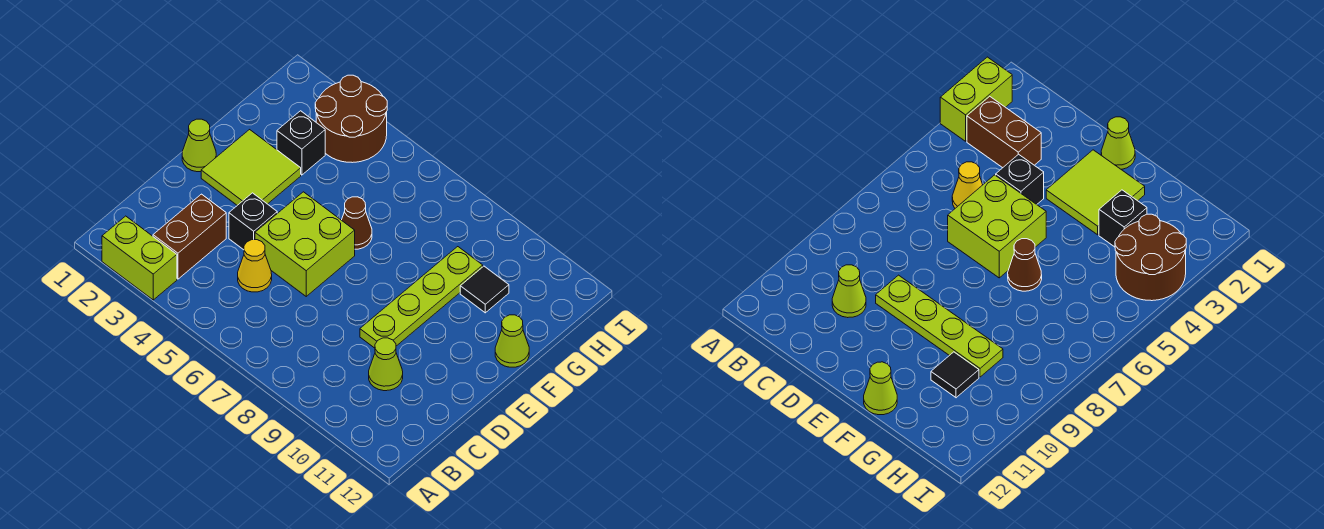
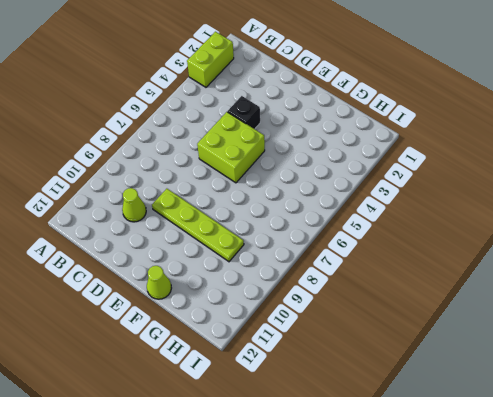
none -> brown 1x2 brick [153,194,226,279]
none -> yellow 1x1 cone [238,240,272,292]
none -> lime 1x1 cone [182,119,216,172]

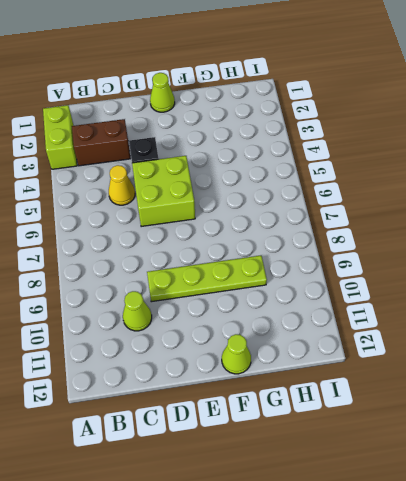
none -> lime 2x2 tile [201,130,301,205]
none -> brown 1x1 cone [342,197,372,249]
none -> black 1x1 brick [277,111,325,175]

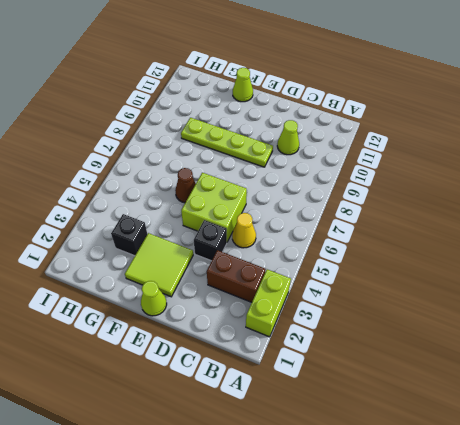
none -> black 1x1 tile [460,266,509,313]
none -> brown 2x2 round brick [315,75,387,163]

